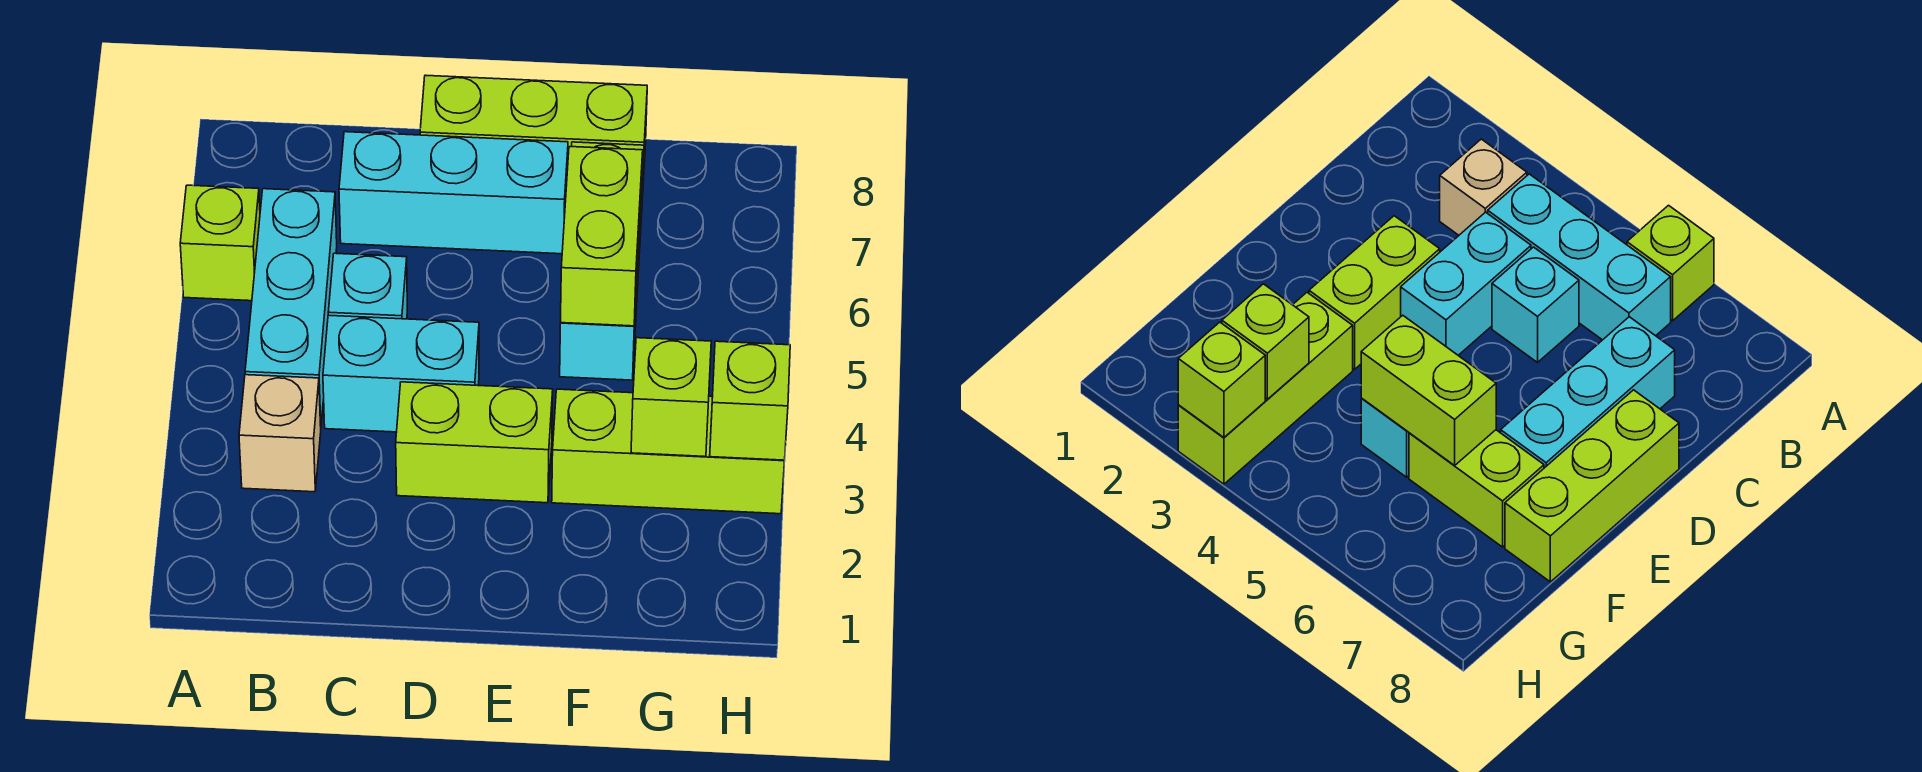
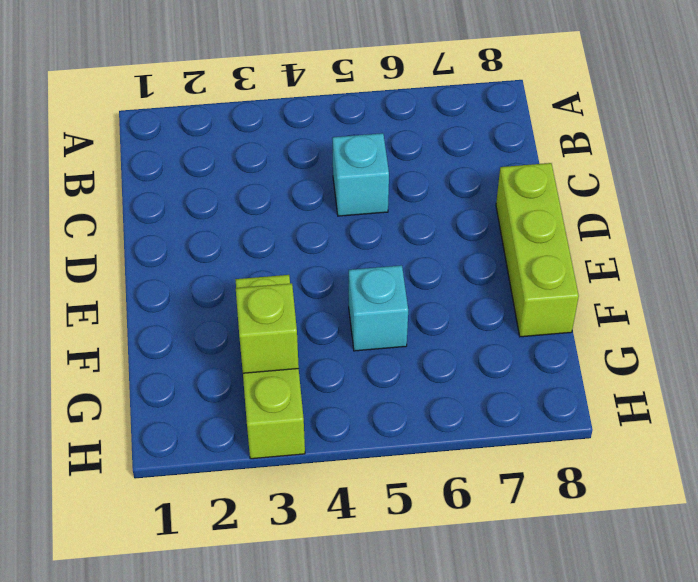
none -> lime 1x1 brick [180,185,260,301]
none -> tan 1x1 brick [239,375,321,492]
none -> cyan 1x3 brick [245,189,337,426]

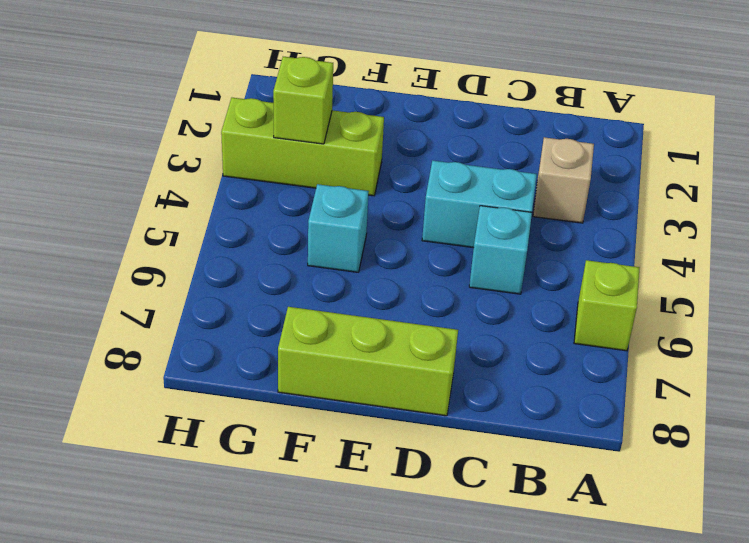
none -> cyan 1x3 brick [245,189,337,426]
none -> cyan 1x3 brick [339,132,568,254]
none -> lime 1x2 brick [396,382,553,503]

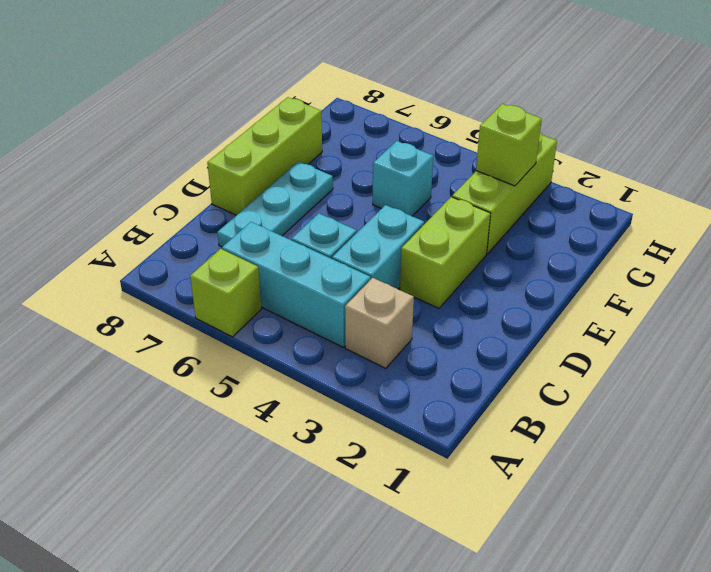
cyan 1x3 plate [217,161,333,247] -> cyan 1x3 brick [339,132,568,254]
none -> lime 1x2 brick [1409,430,1544,547]
none -> lime 1x2 brick [561,147,643,326]
none -> lime 1x1 brick [710,341,790,460]

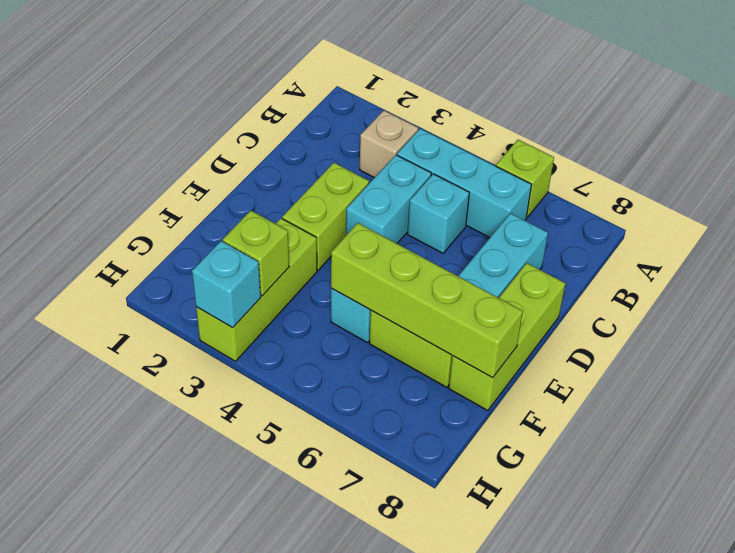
lime 1x4 brick [331,223,523,378] -> lime 1x2 brick [561,147,643,326]
cyan 1x1 brick [192,241,261,328] -> lime 1x1 brick [710,341,790,460]

